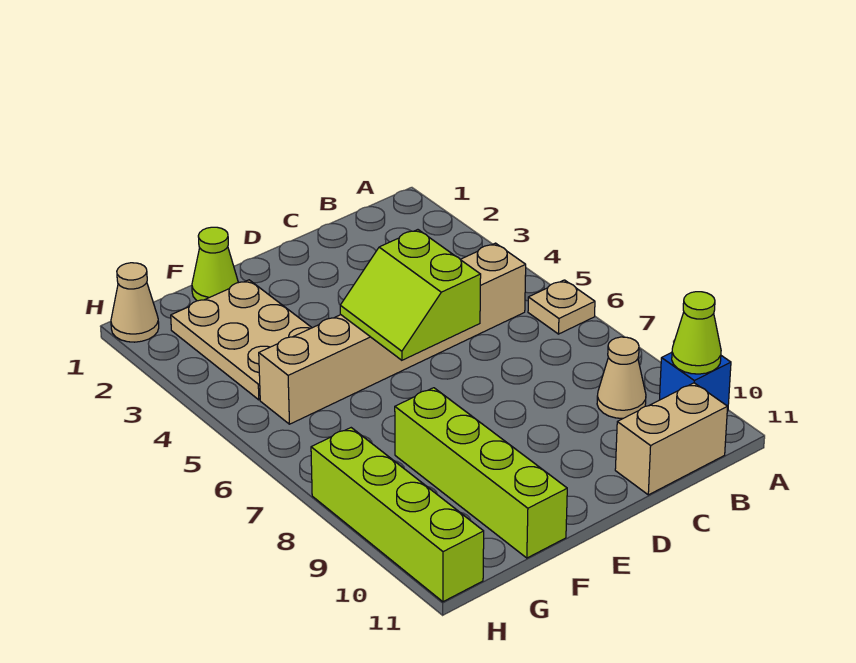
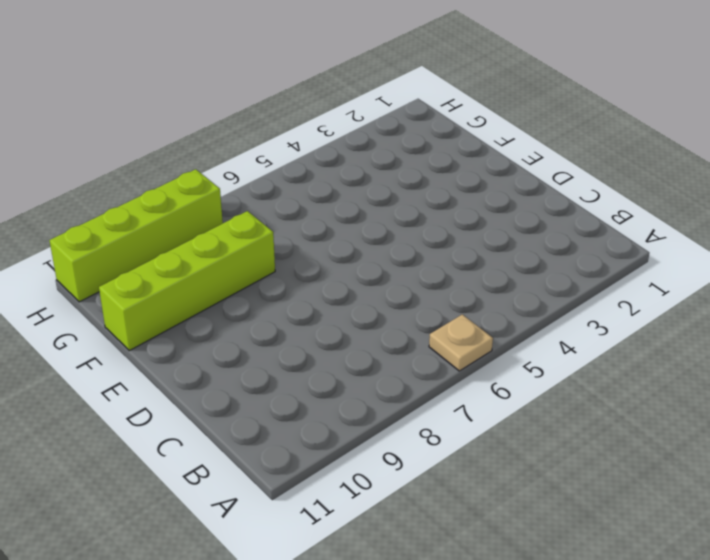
none -> blue 1x1 brick [660,353,731,411]
none -> tan 1x6 brick [259,243,526,424]
none -> tan 1x1 cone [597,337,646,418]

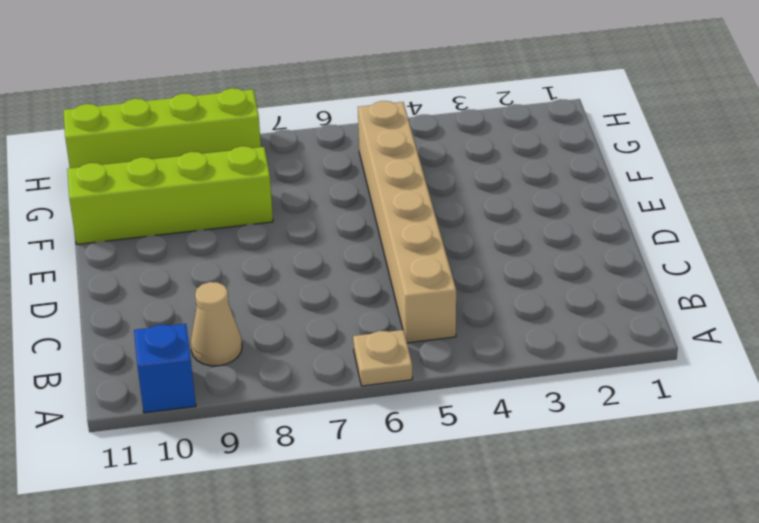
none -> tan 1x2 brick [615,383,728,495]
none -> lime 1x1 cone [192,227,238,301]
none -> tan 2x3 plate [171,280,312,400]

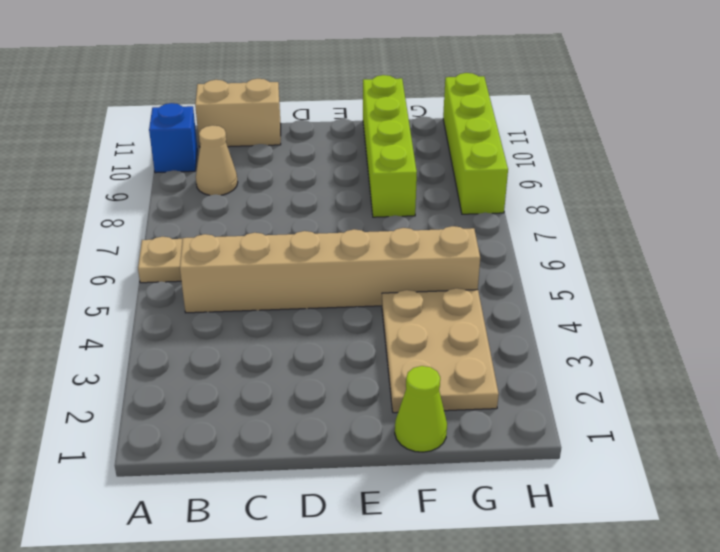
none -> tan 1x1 cone [111,263,159,342]
none -> lime 1x1 cone [672,292,721,374]
none -> lime 2x2 slope [340,230,481,360]

